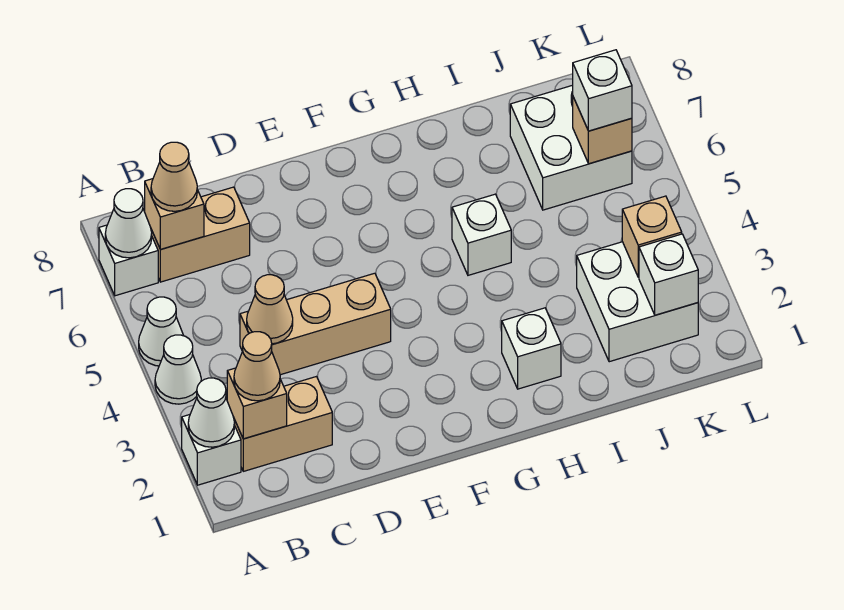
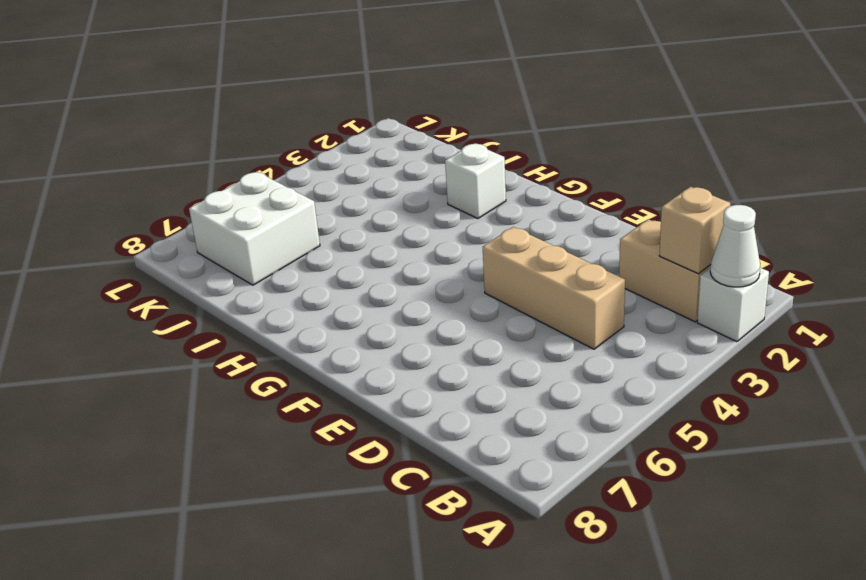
none -> white 1x1 cone [155,335,201,404]
none -> white 1x1 cone [139,297,183,366]
none -> white 1x1 brick [99,225,158,296]

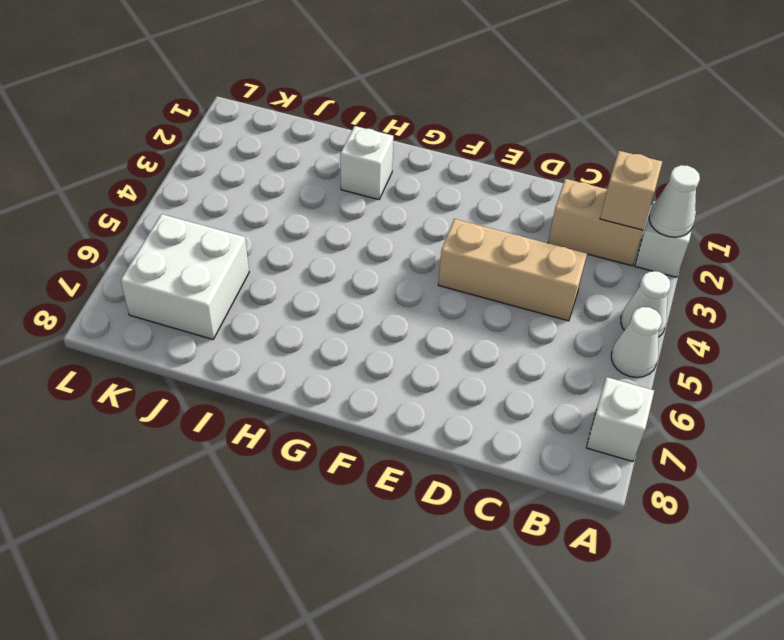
none -> tan 1x2 brick [151,187,250,282]
none -> white 1x1 brick [452,194,511,275]
none -> white 2x2 brick [577,242,698,362]

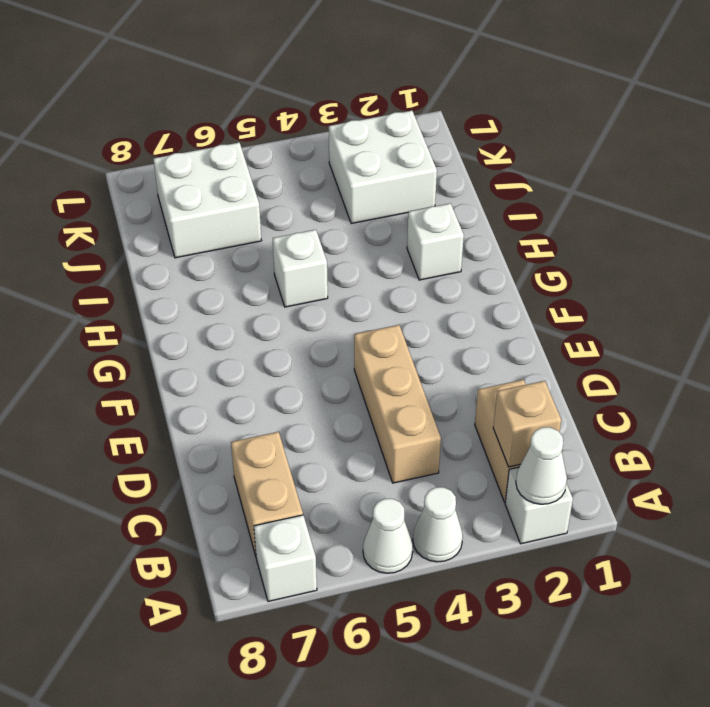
none -> white 1x1 cone [105,189,152,258]
none -> tan 1x1 brick [145,179,204,249]
none -> tan 1x1 cone [247,275,293,344]

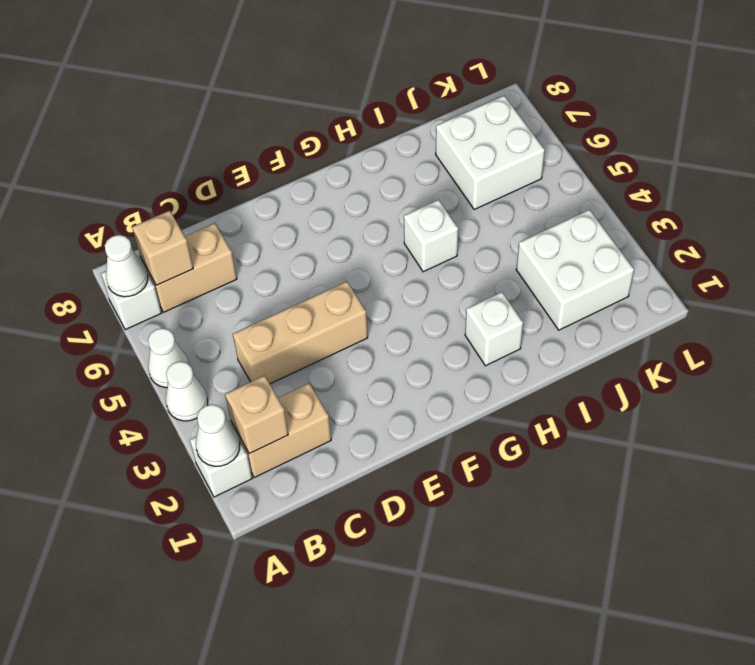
none -> tan 1x1 cone [247,275,293,344]
none -> white 1x1 brick [639,234,698,315]
none -> tan 1x1 brick [622,196,682,277]

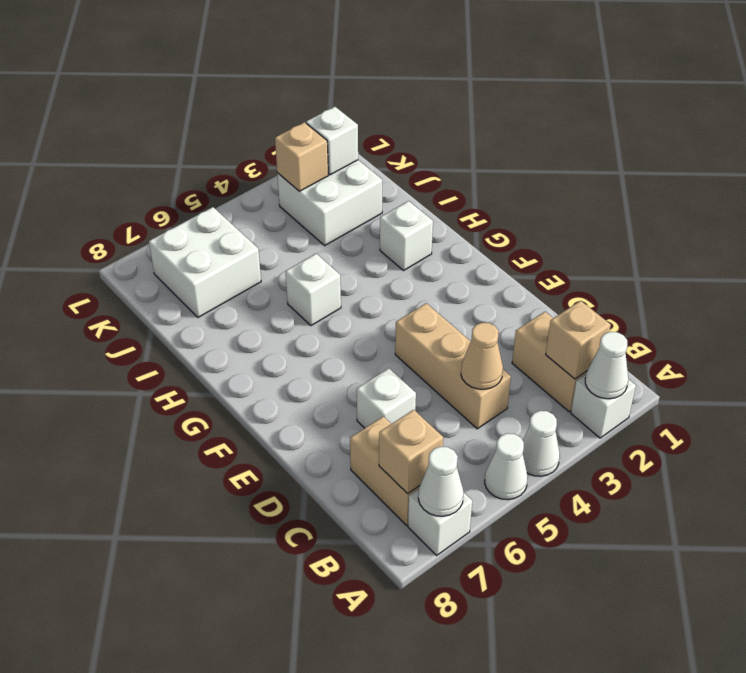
white 1x1 brick [357,368,416,428] -> white 1x1 brick moved to [573,50,632,131]
none -> tan 1x1 brick [573,97,632,164]
none -> tan 1x1 cone [234,332,280,401]
none -> tan 1x1 cone [151,142,197,211]

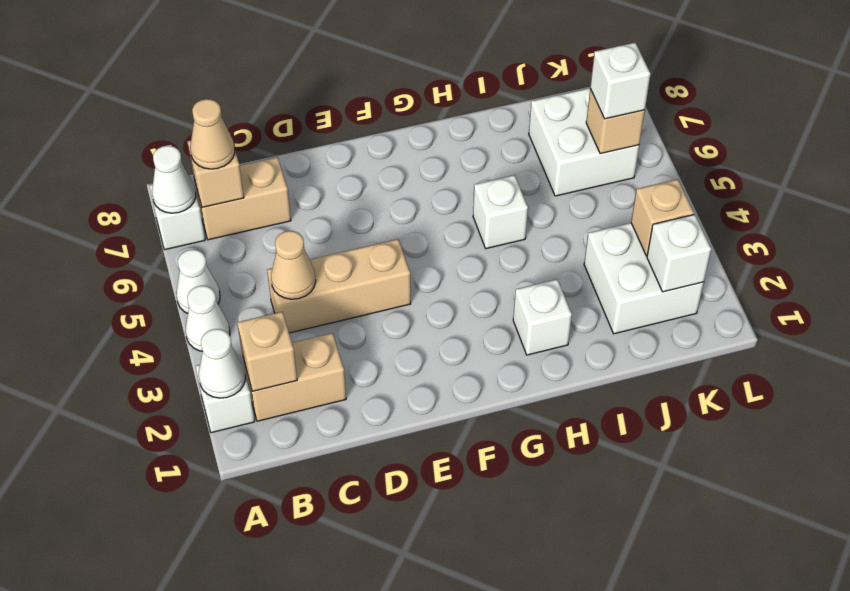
none -> tan 1x1 cone [234,332,280,401]

